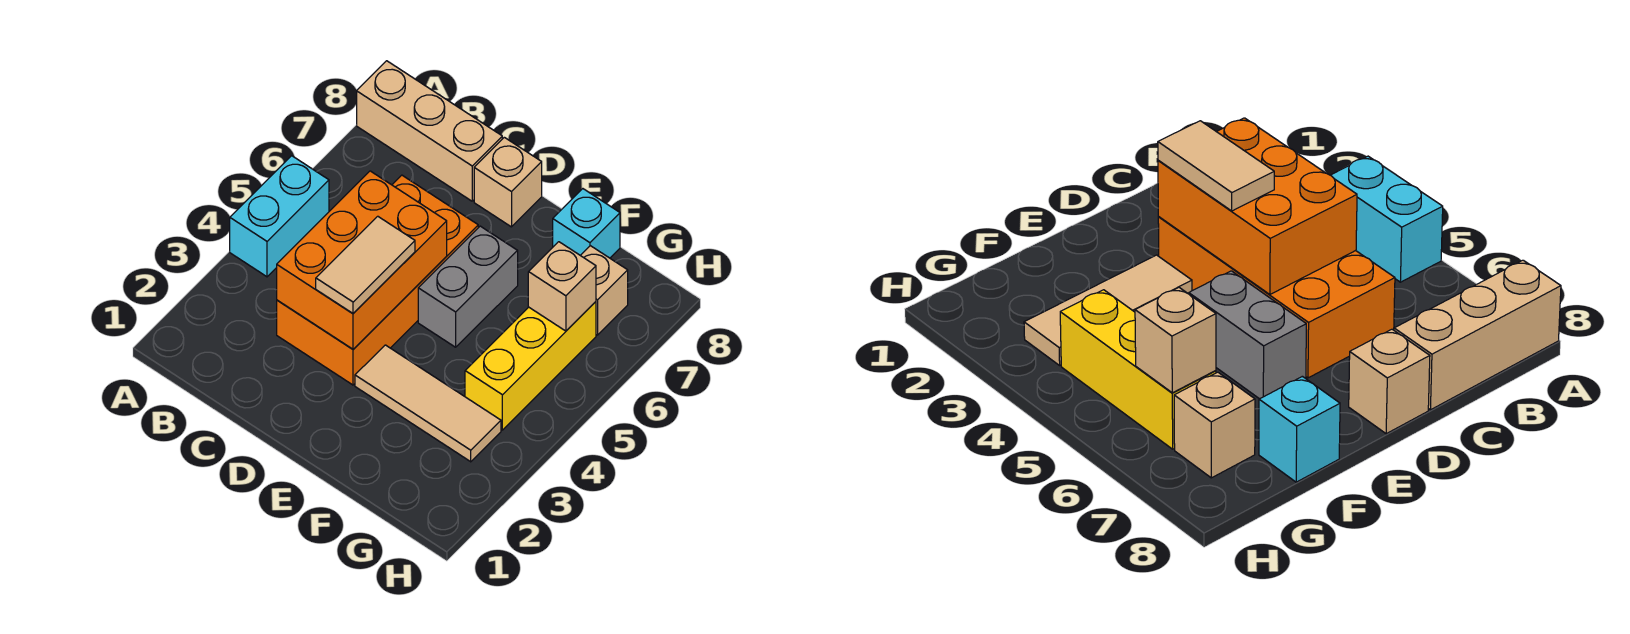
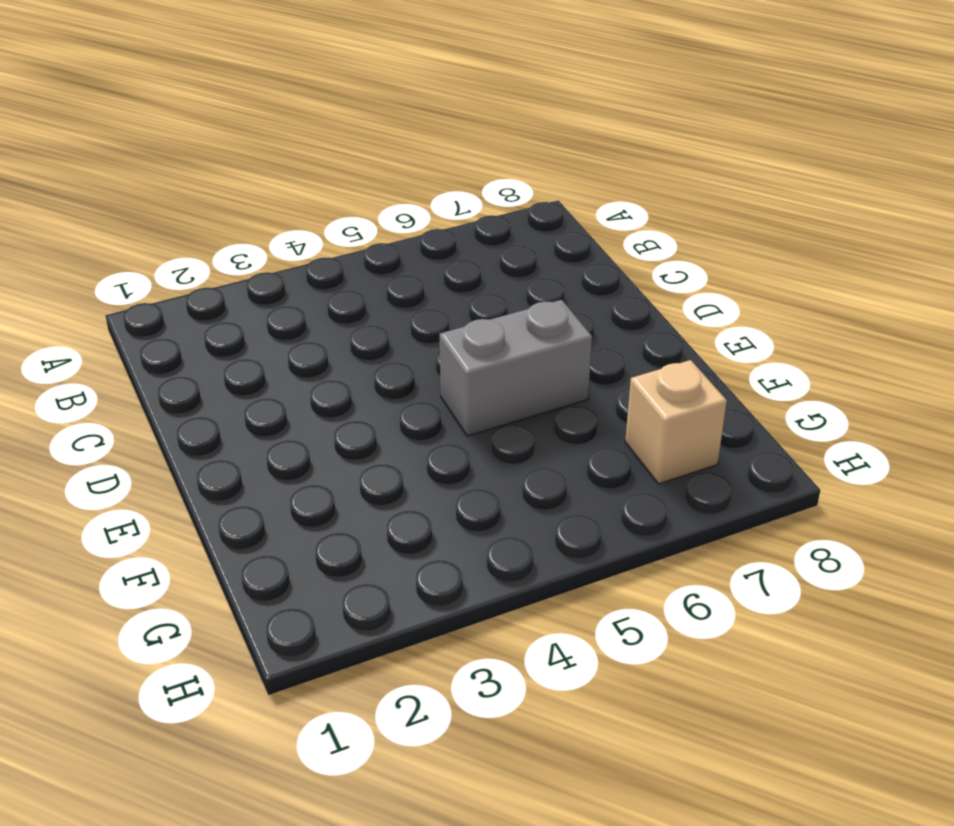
none -> cyan 1x2 brick [230,156,329,277]
none -> tan 1x3 brick [357,61,502,201]
none -> orange 2x4 brick [277,175,478,385]

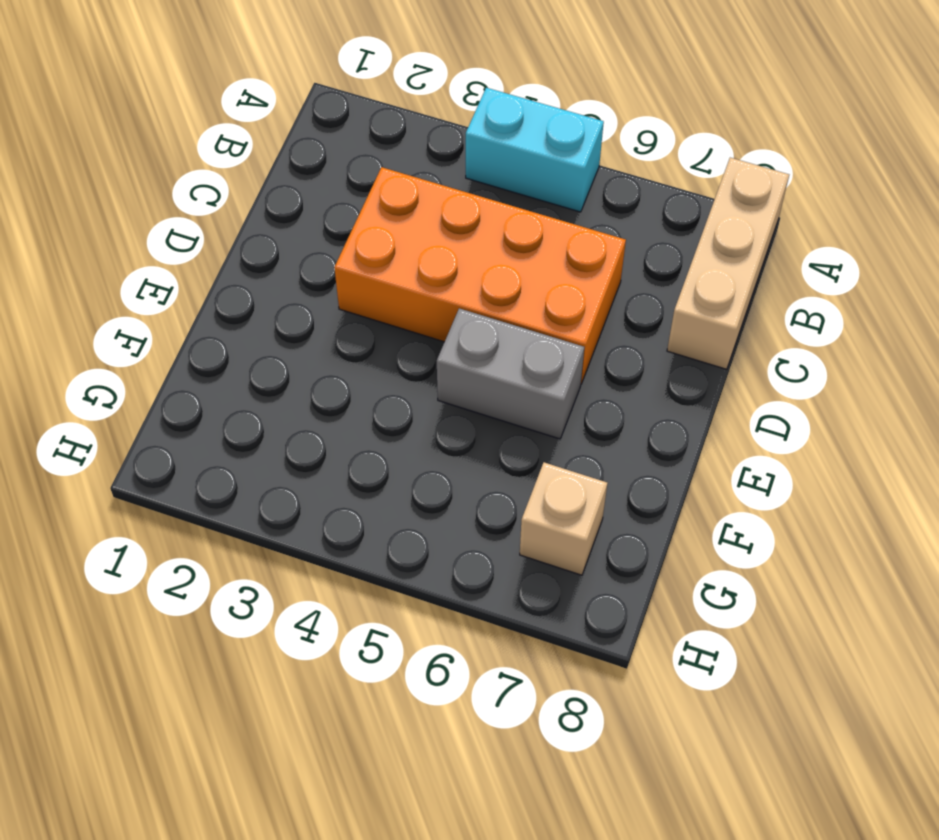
none -> tan 1x1 brick [474,137,542,227]
none -> tan 1x3 tile [355,345,501,462]
none -> cyan 1x1 brick [553,189,620,258]

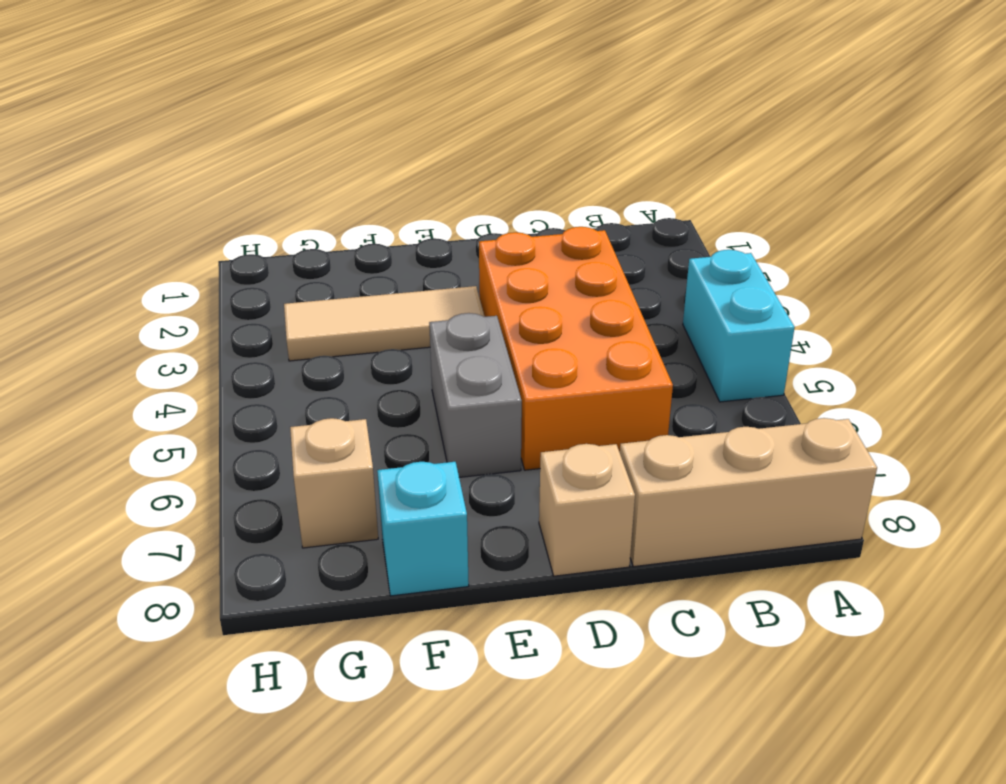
none -> yellow 1x3 brick [465,302,596,430]
none -> orange 2x3 brick [277,171,447,349]
none -> tan 1x1 brick [528,242,596,331]

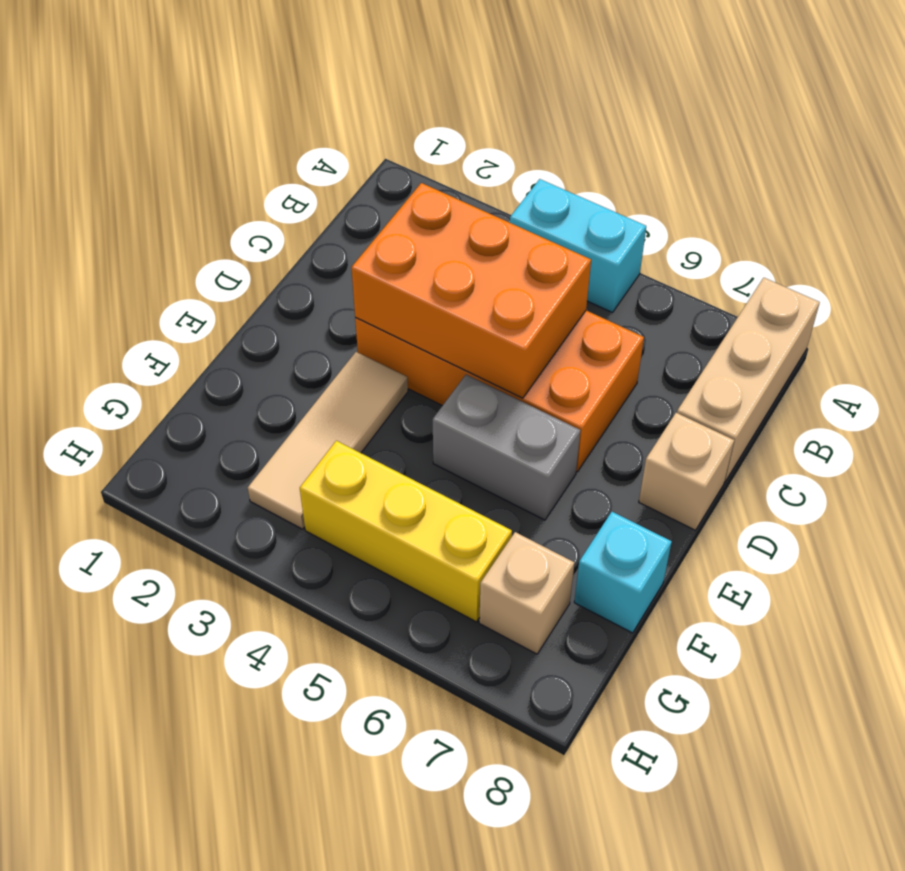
none -> tan 1x1 brick [528,242,596,331]
none -> tan 1x2 tile [316,216,415,313]

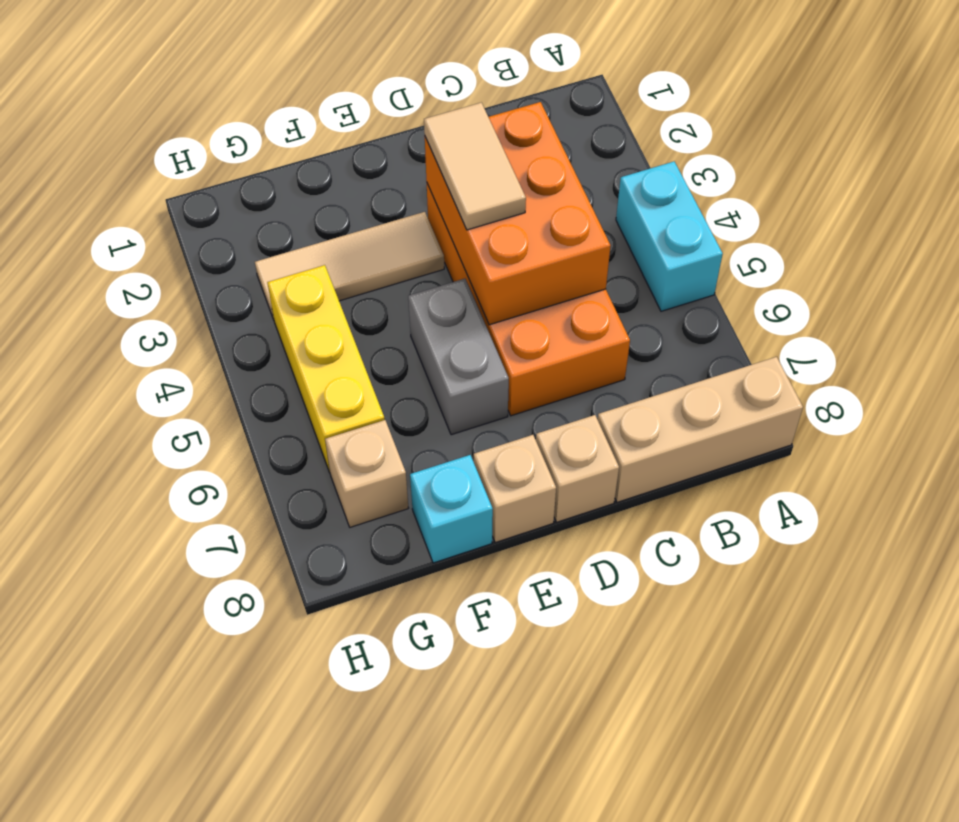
tan 1x1 brick [474,435,556,543] -> tan 1x1 brick moved to [528,242,596,331]

